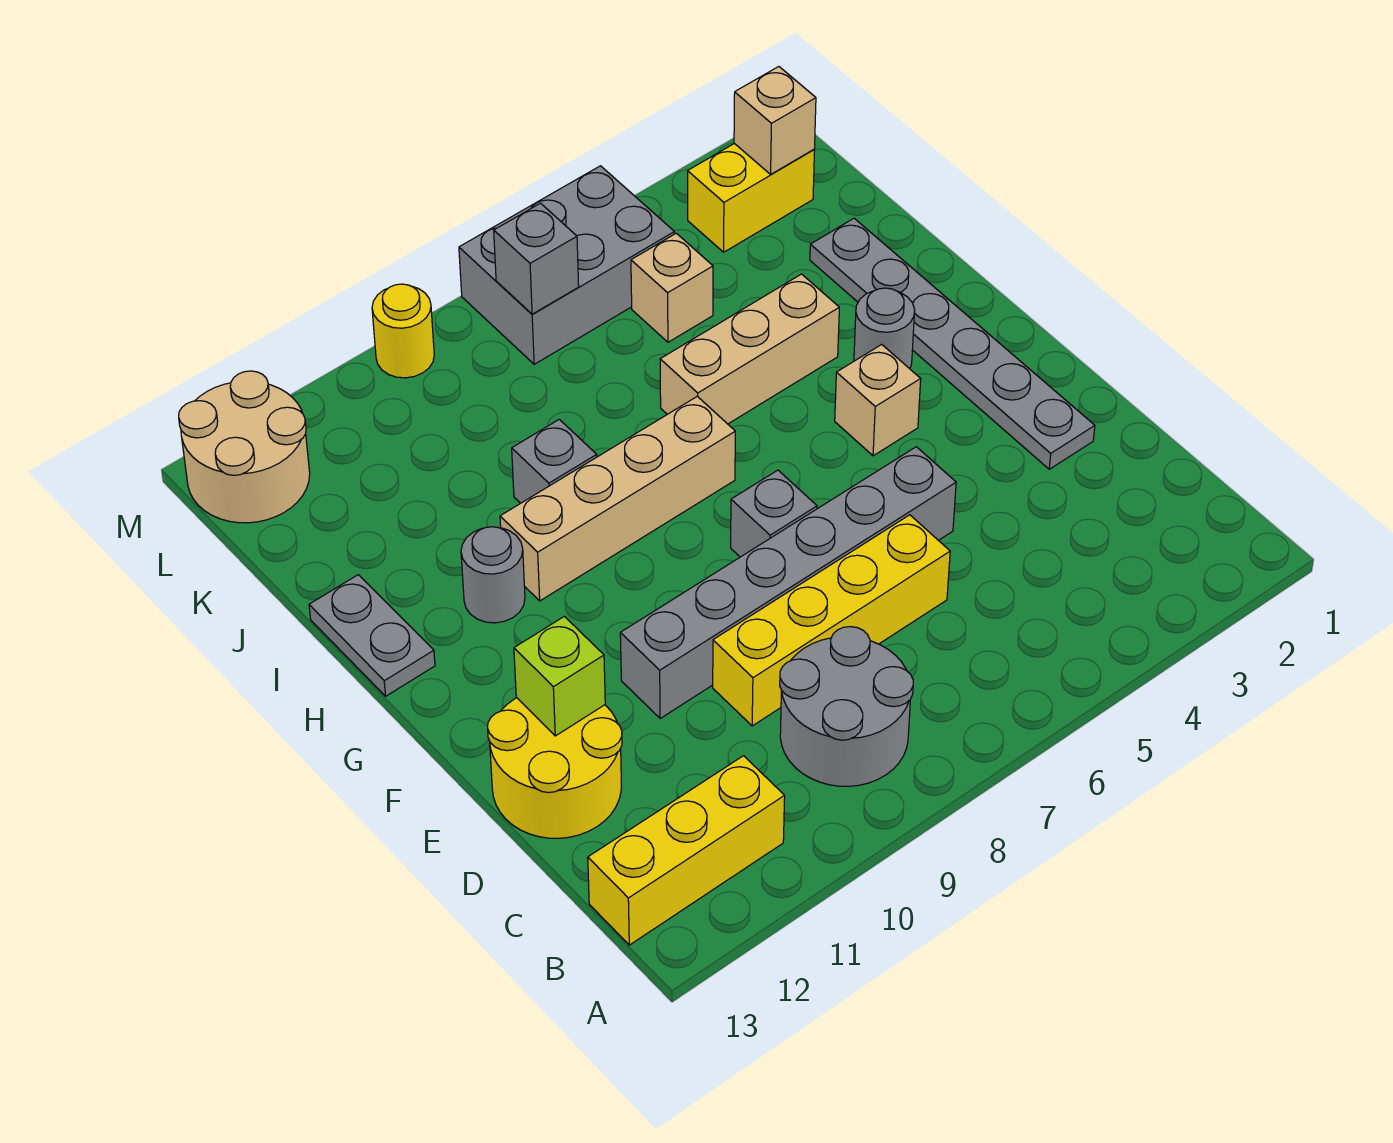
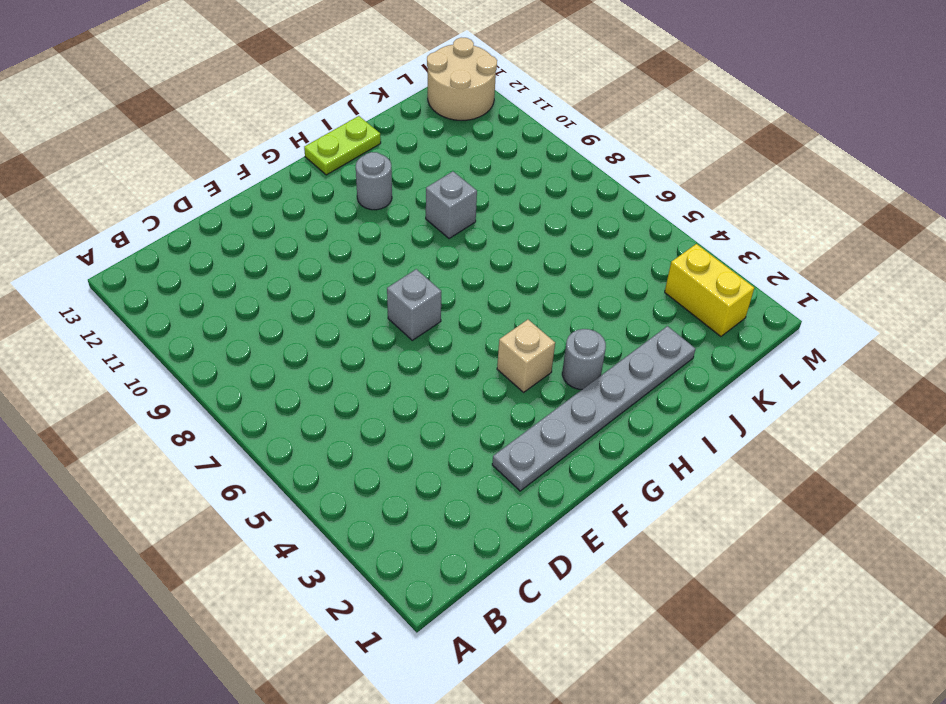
lime 1x2 plate [304,116,381,175] -> grey 1x2 plate [309,575,435,696]
none -> grey 2x2 round brick [780,627,913,786]
none -> yellow 1x3 brick [588,756,785,945]
none -> yellow 1x4 brick [713,515,950,726]

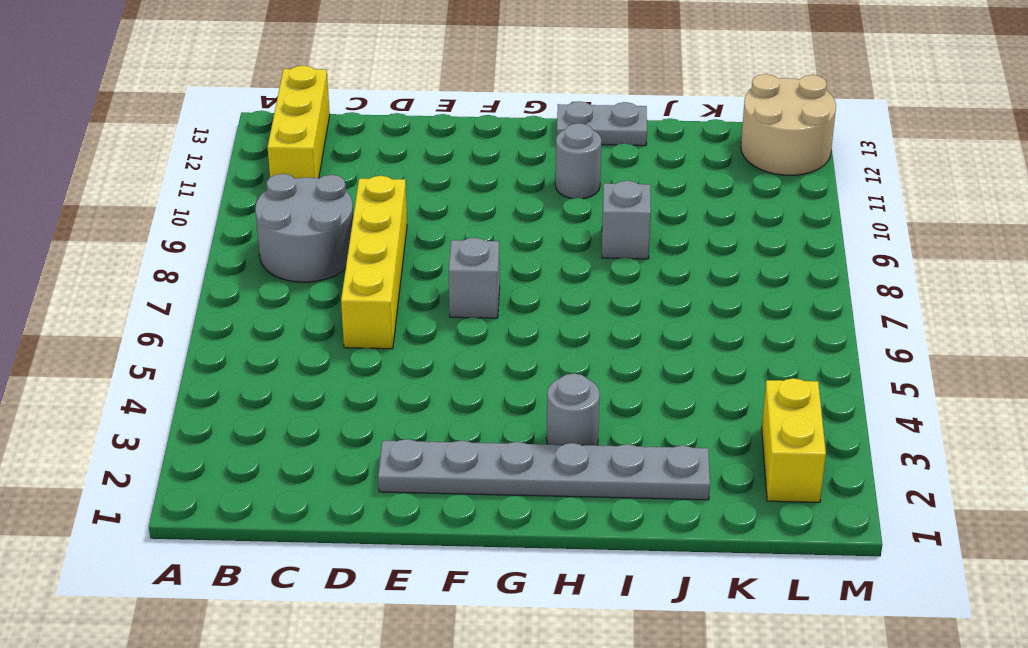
none -> yellow 2x2 round brick [488,698,622,838]
none -> grey 1x6 brick [620,447,956,719]
none -> tan 1x1 brick [835,344,921,456]

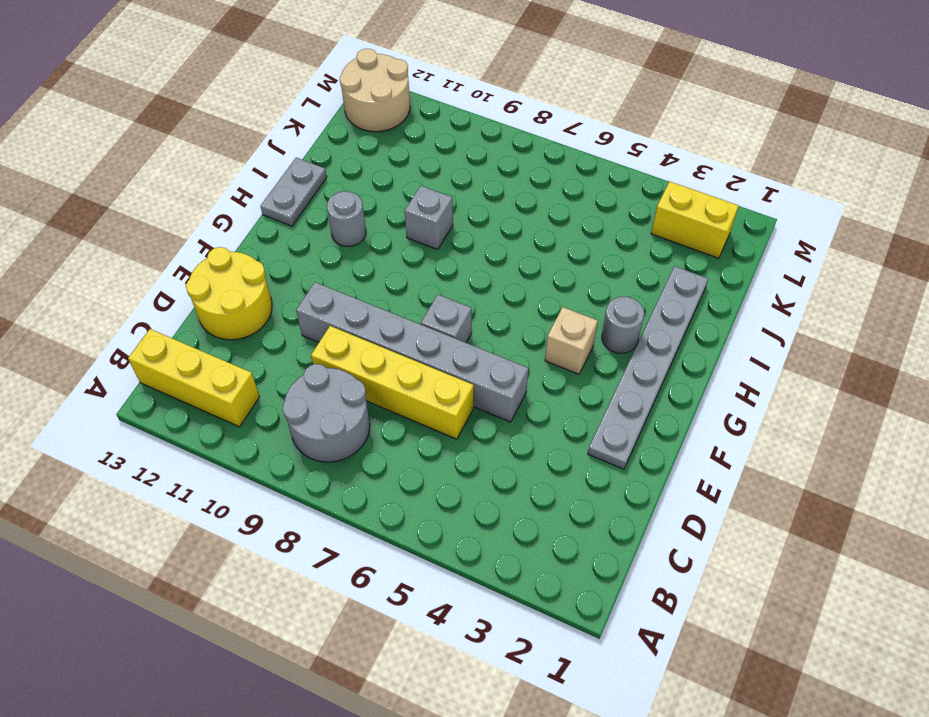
none -> tan 1x4 brick [500,396,735,601]
none -> tan 1x3 brick [660,274,839,424]
none -> tan 1x1 brick [631,233,713,342]

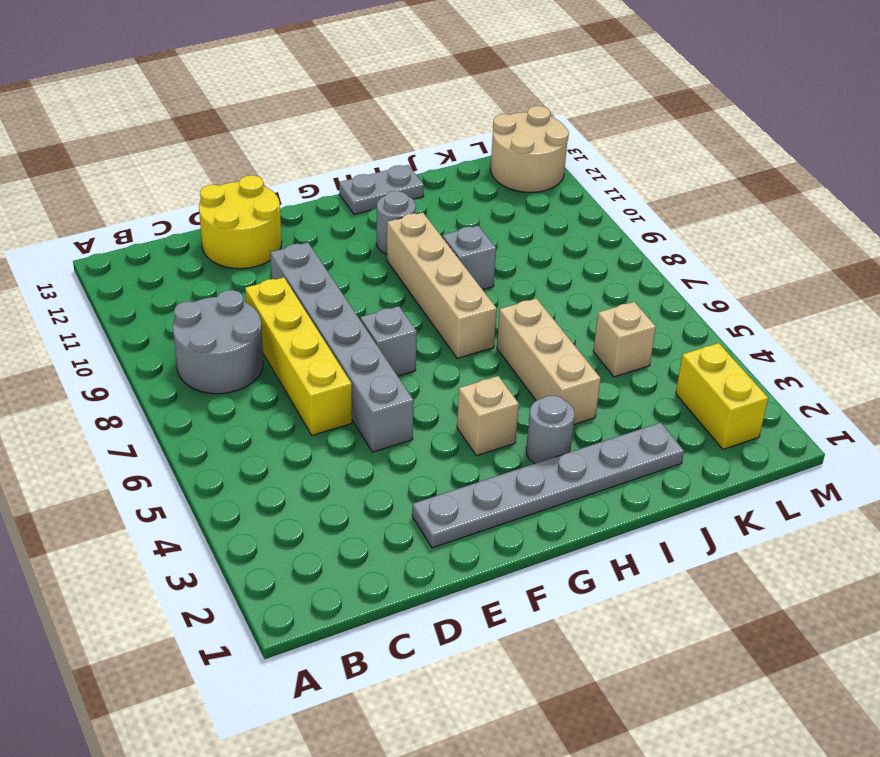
none -> yellow 1x3 brick [588,756,785,945]
none -> grey 2x3 brick [459,166,674,364]
none -> yellow 1x1 round brick [372,284,434,378]

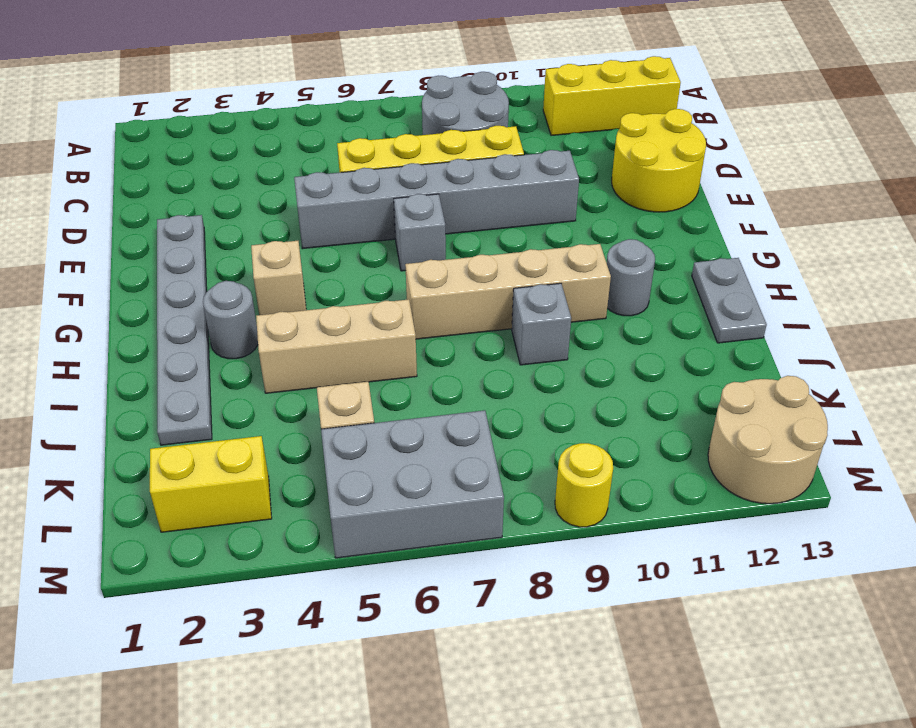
none -> lime 1x1 brick [514,616,605,736]
none -> tan 1x1 brick [734,67,816,174]
none -> grey 1x1 brick [494,203,579,314]

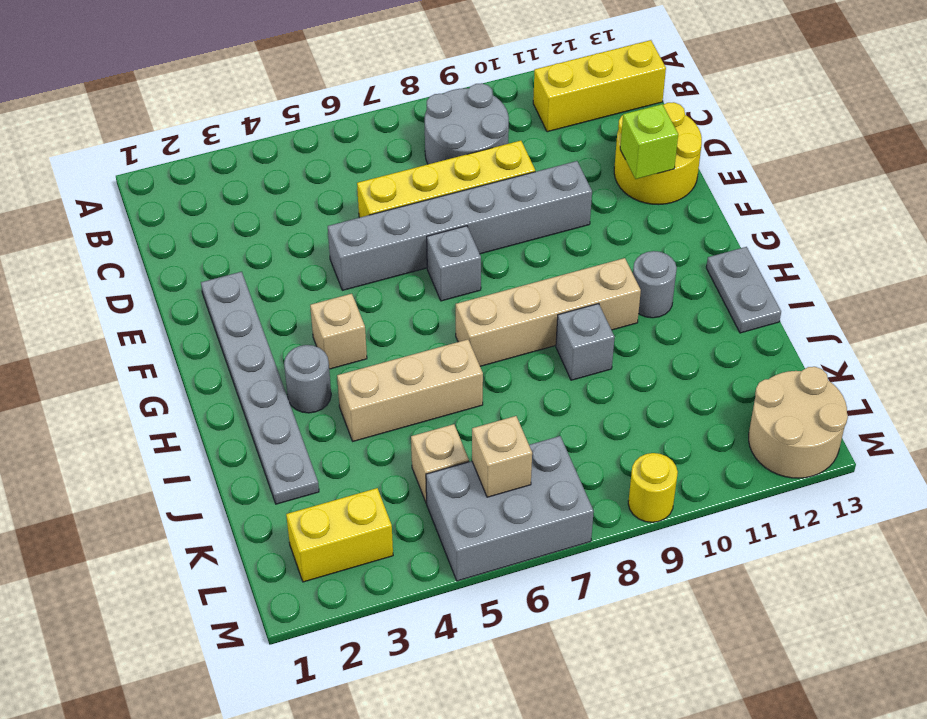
tan 1x1 brick [472,416,532,497] -> tan 1x1 brick moved to [734,67,816,174]
none -> grey 1x1 brick [494,203,579,314]

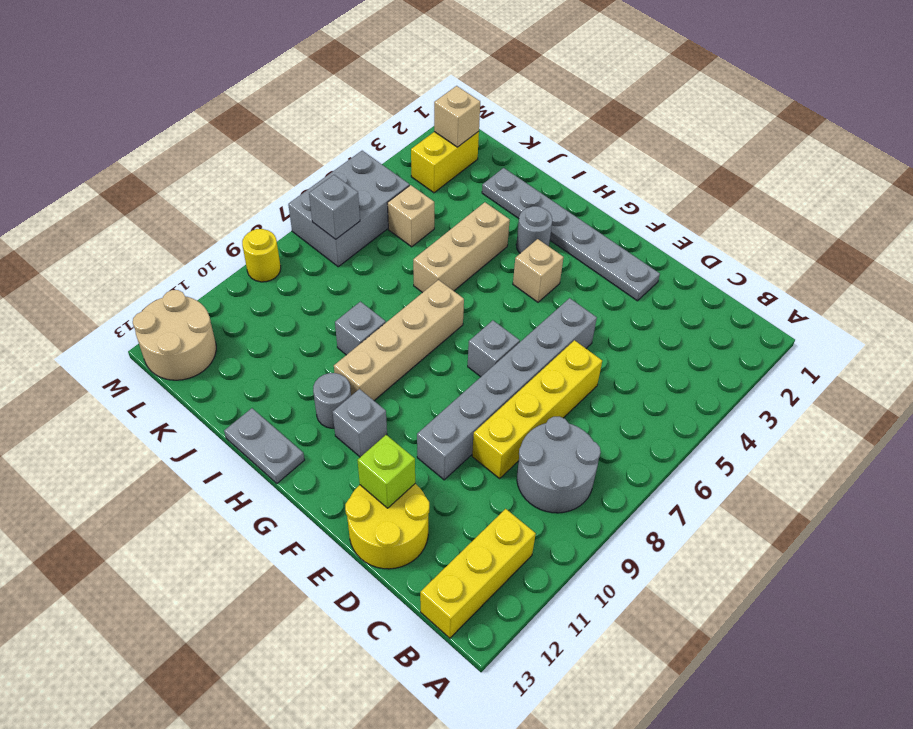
grey 1x1 brick [333,389,387,457] -> none

